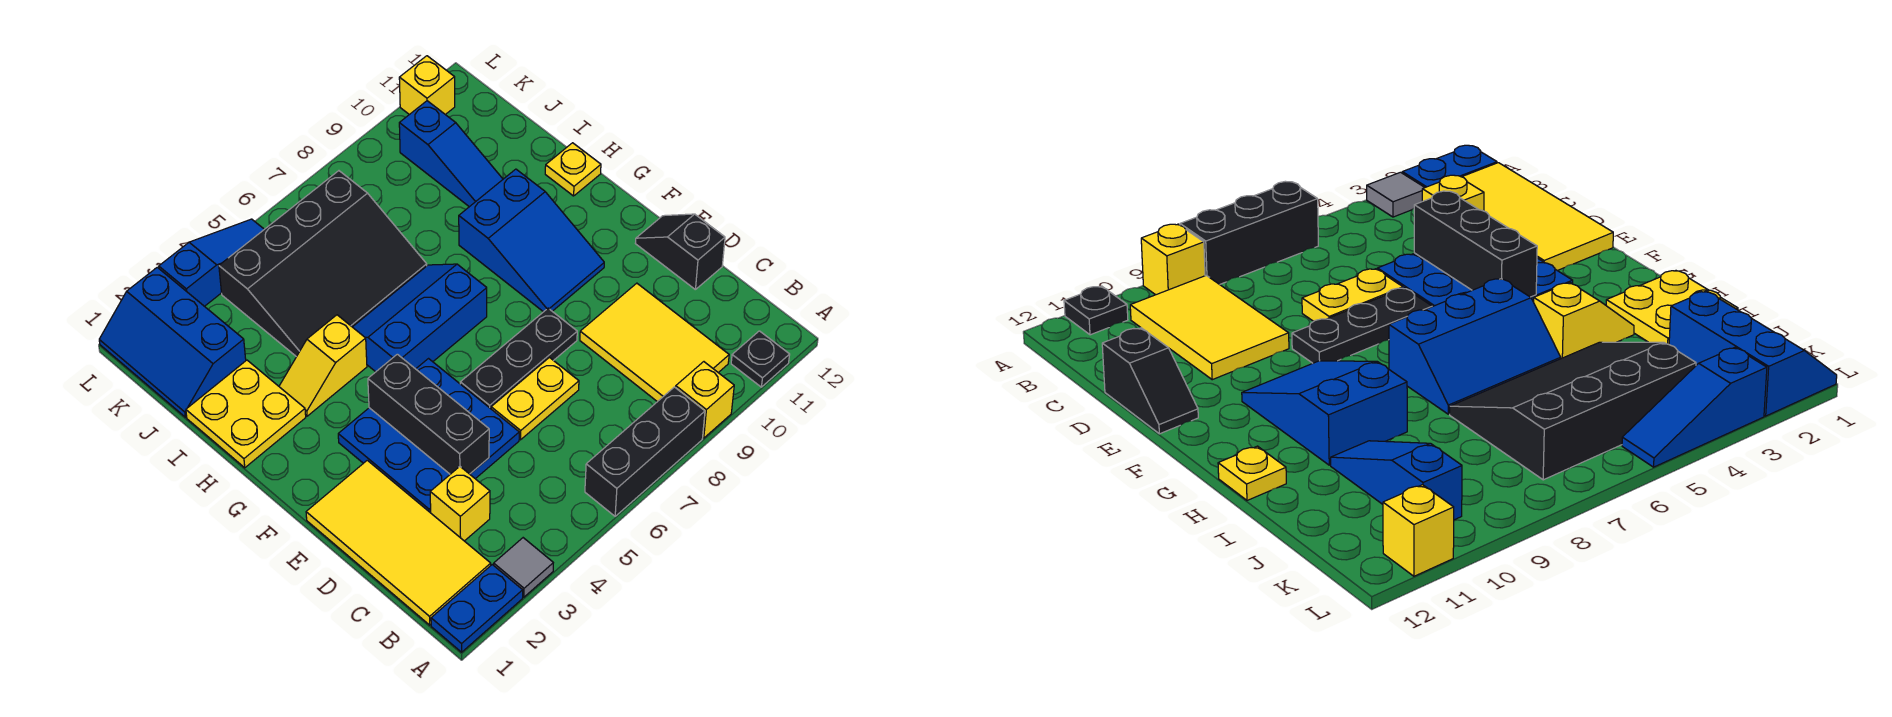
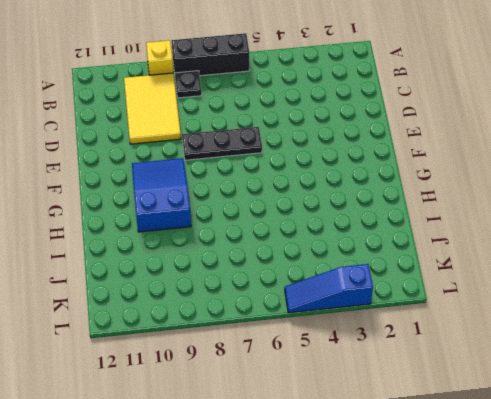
black 1x1 plate [175,71,202,98] -> black 1x1 plate moved to [731,331,790,387]
none -> blue 1x2 plate [431,565,523,652]
none -> grey 1x1 tile [494,538,553,597]
none -> yellow 2x4 tile [306,460,491,625]

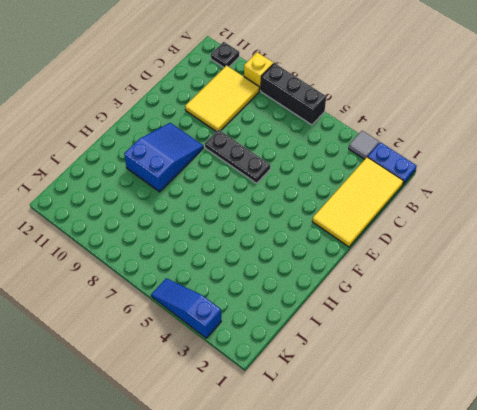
none -> yellow 1x1 brick [430,467,490,541]
none -> blue 3x3 plate [338,359,519,513]
none -> yellow 1x2 plate [491,358,579,440]

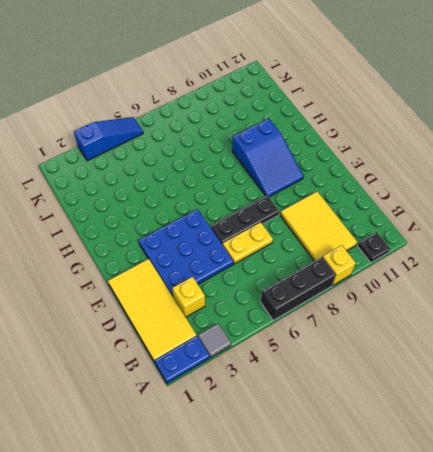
none -> black 1x2 slope [635,214,725,289]
none -> blue 2x3 slope [353,264,487,372]
none -> yellow 2x2 plate [186,360,306,468]

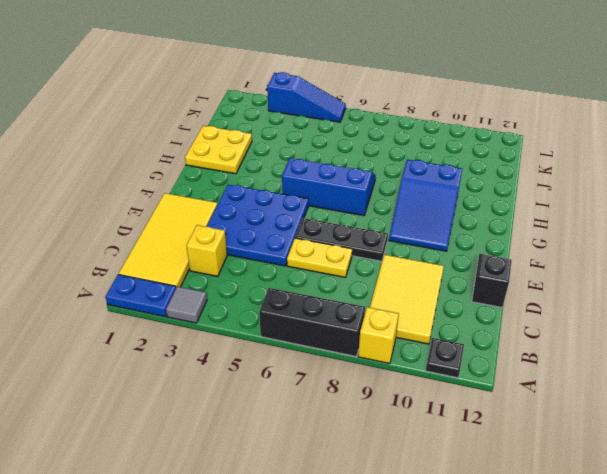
none -> yellow 1x2 slope [279,315,367,416]
none -> yellow 1x1 plate [545,143,601,196]
none -> black 3x4 slope [219,171,427,357]

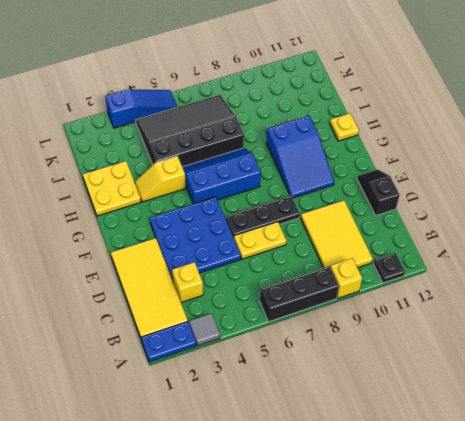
black 3x4 slope [136,95,244,167] -> black 3x4 slope turned to [219,171,427,357]
none -> blue 1x3 slope [399,101,503,207]
none -> blue 2x3 slope [99,267,246,417]
none -> yellow 1x1 brick [399,56,455,115]

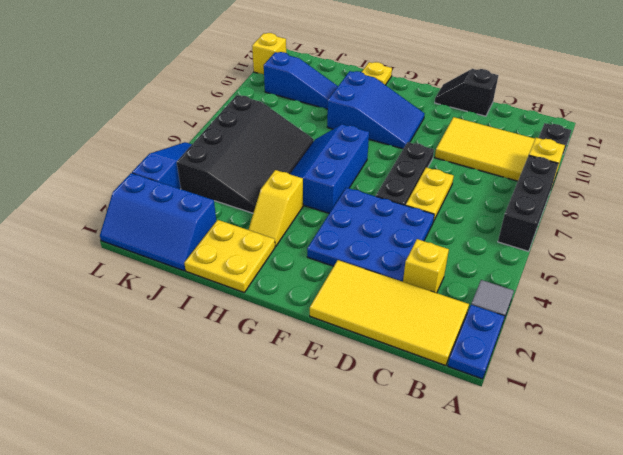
none -> black 1x3 brick [368,354,489,474]

